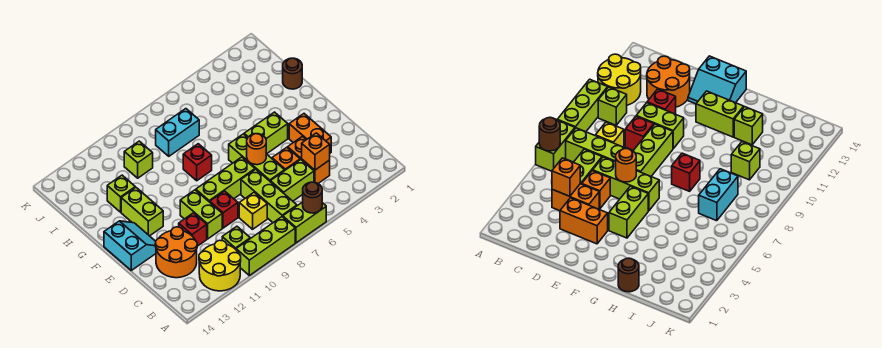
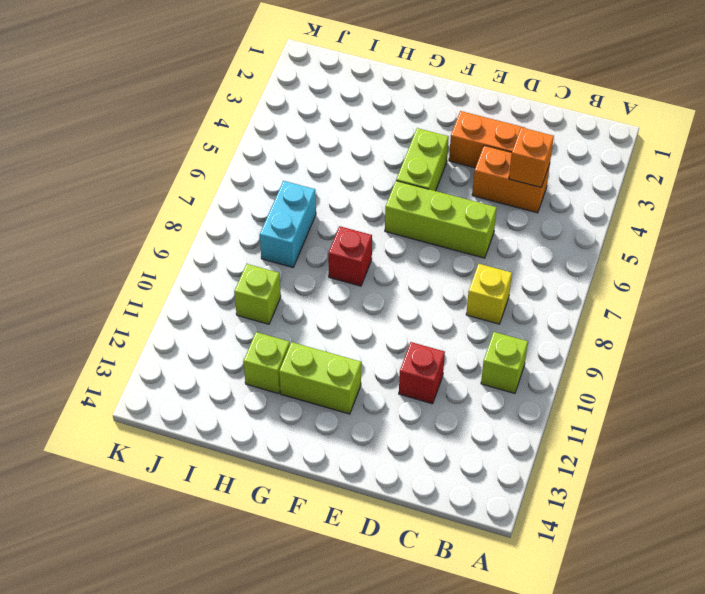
none -> lime 1x2 brick [283,202,326,243]
none -> lime 1x3 brick [236,217,295,275]
none -> yellow 2x2 round brick [199,240,241,291]

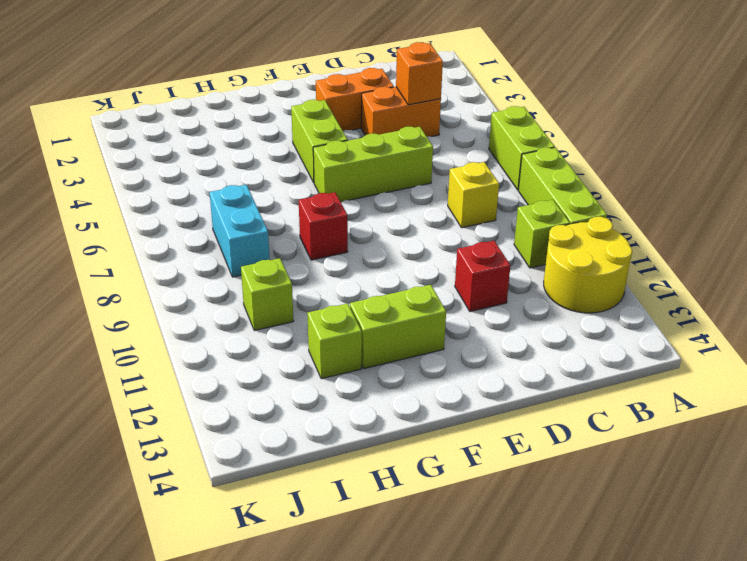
none -> lime 1x3 brick [241,169,297,222]
none -> lime 1x2 brick [270,160,314,201]
none -> orange 2x2 round brick [155,227,197,278]

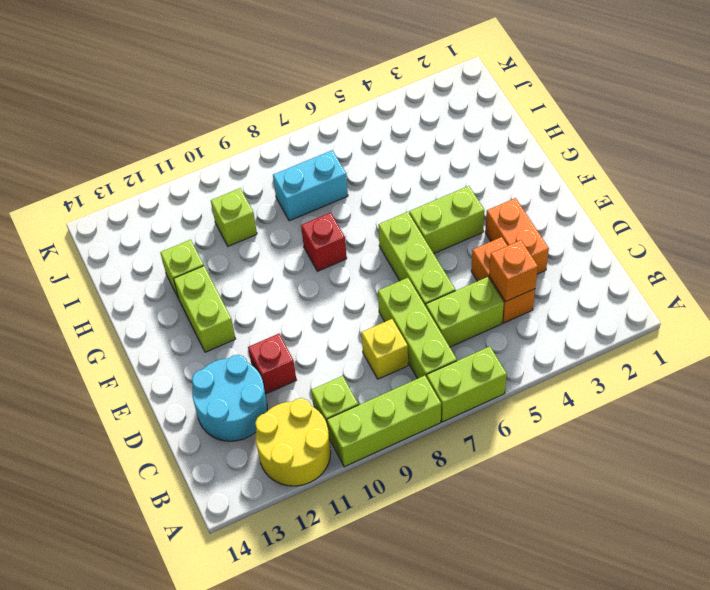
cyan 2x2 round brick [192,355,267,441] -> orange 2x2 round brick [155,227,197,278]
none -> orange 1x1 brick [272,147,300,170]
none -> red 1x1 brick [210,191,238,228]
none -> lime 1x2 brick [180,190,222,239]

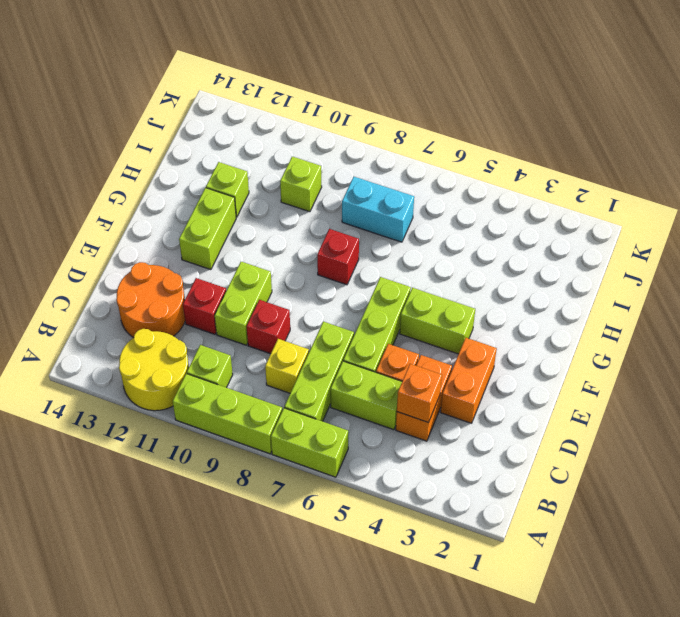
none -> lime 1x3 brick [196,157,255,202]
none -> cyan 2x2 slope [104,221,156,270]
none -> brown 1x1 round brick [283,58,302,89]

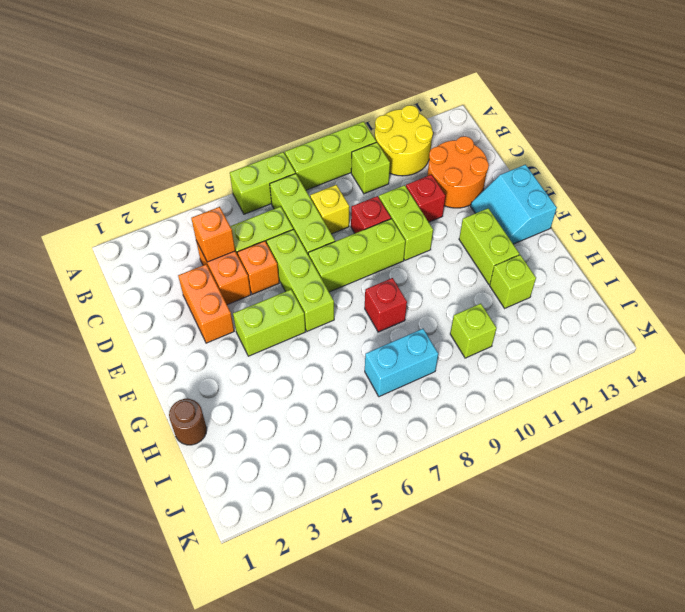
none -> brown 1x1 round brick [303,182,322,213]
none -> orange 1x1 round brick [247,134,266,165]

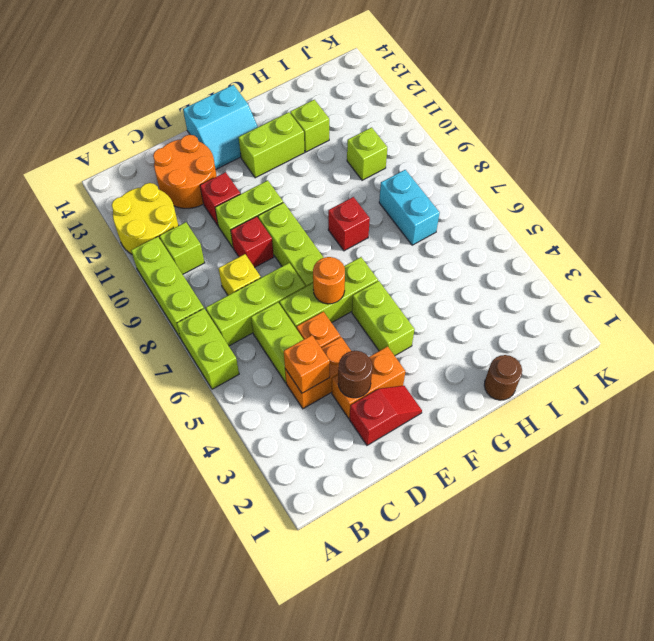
red 1x2 slope [350,386,422,445] -> none
brown 1x1 round brick [338,351,372,398] -> brown 1x1 round brick moved to [303,182,322,213]

